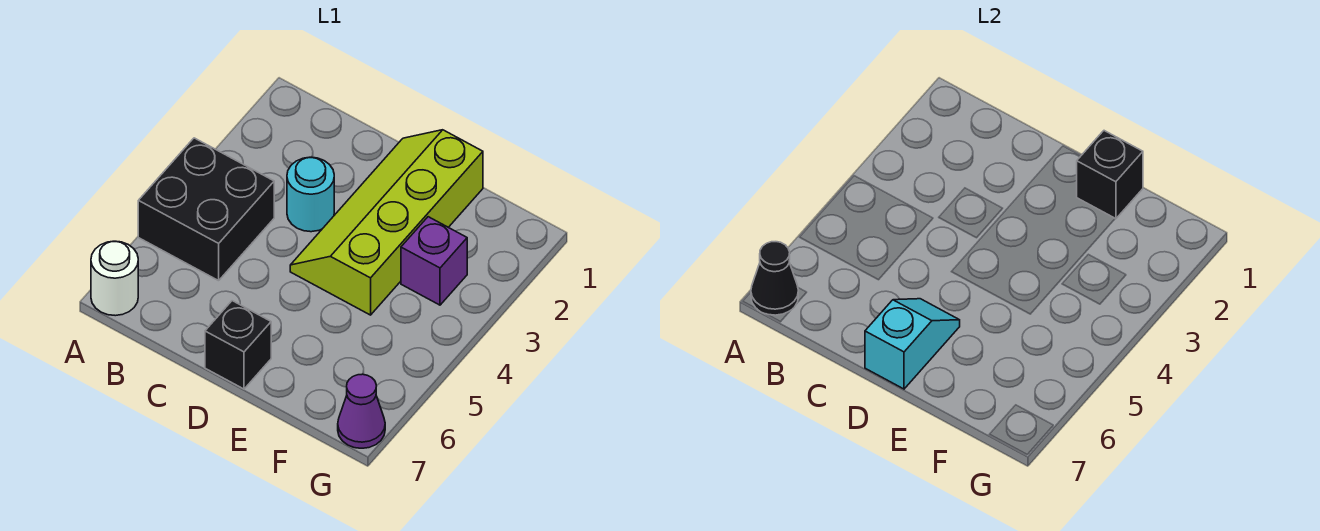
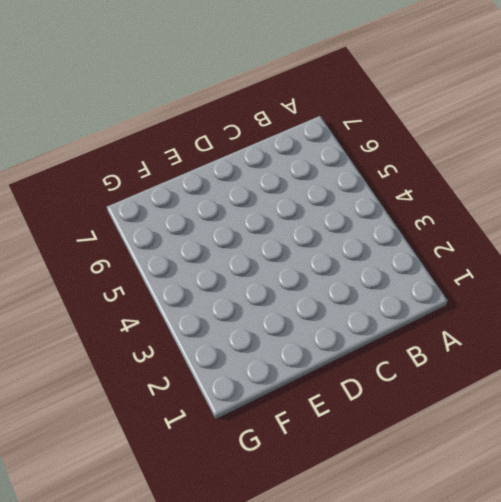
none -> black 2x2 brick [138,138,274,281]
none -> white 1x1 round brick [91,241,138,316]

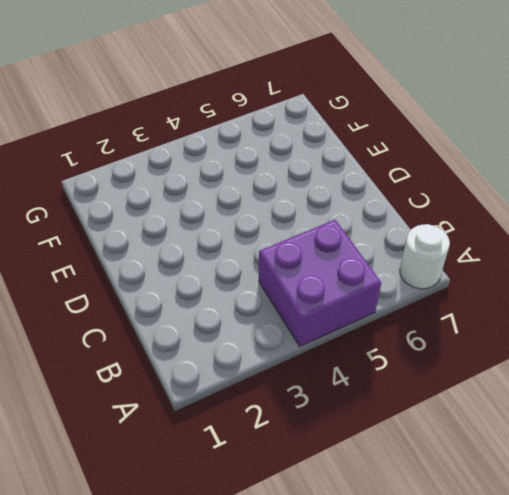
purple 2x2 brick [259,220,381,346] -> black 2x2 brick [138,138,274,281]
none -> cyan 1x1 round brick [287,157,334,232]
none -> lime 2x4 slope [290,130,483,315]

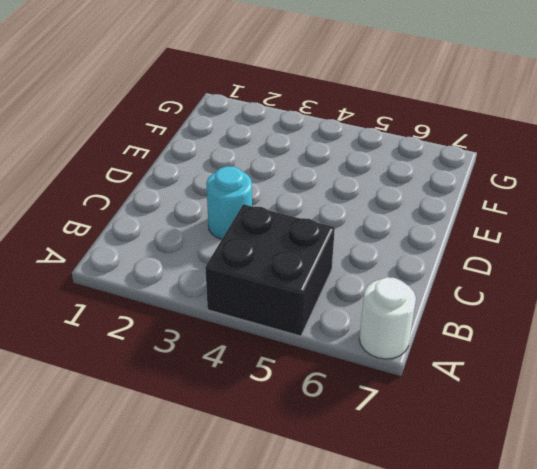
none -> lime 2x4 slope [290,130,483,315]
none -> black 1x1 brick [205,301,271,389]

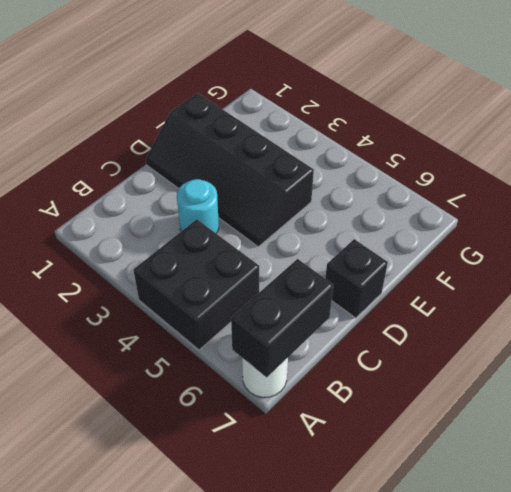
black 1x2 brick [231,259,333,377] -> black 1x1 cone [751,242,798,315]
black 2x4 slope [146,93,314,247] -> lime 2x4 slope [290,130,483,315]
none -> purple 1x1 brick [401,217,467,305]
none -> purple 1x1 cone [338,374,385,448]

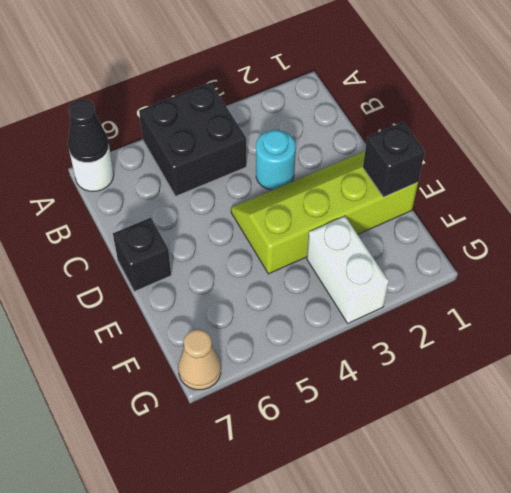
white 1x2 brick [307,216,389,323] -> purple 1x1 brick [401,217,467,305]
tan 1x1 cone [178,329,221,390] -> purple 1x1 cone [338,374,385,448]
none -> cyan 1x2 slope [865,299,960,389]

